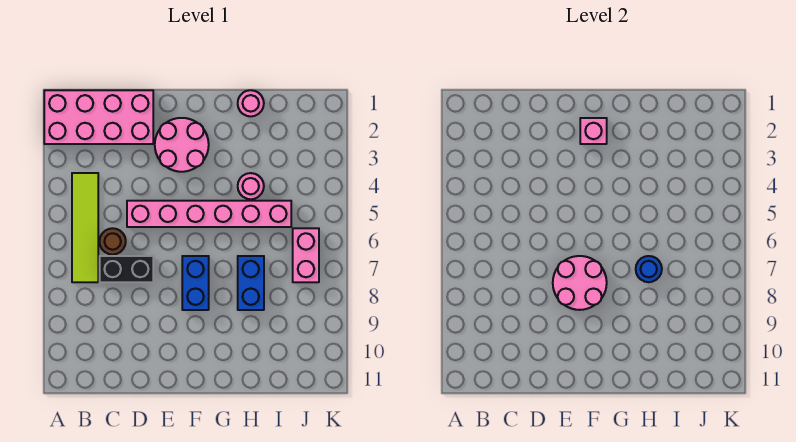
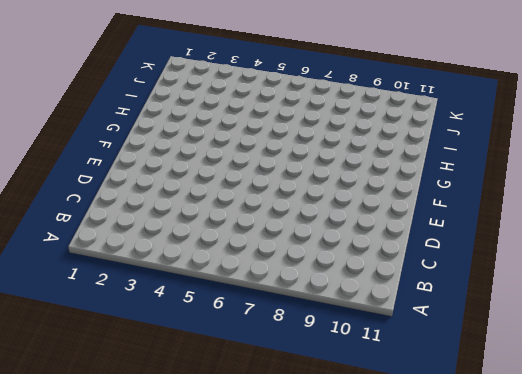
none -> pink 2x4 brick [44,90,153,144]
none -> lime 1x4 tile [72,173,98,282]
none -> brown 1x1 round brick [100,228,126,255]

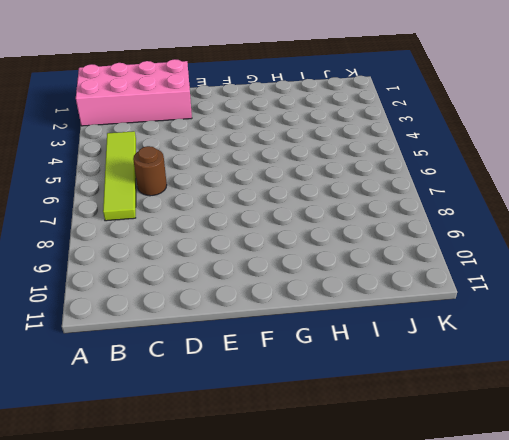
none -> black 1x2 brick [100,256,153,282]
none -> pink 1x6 brick [127,201,291,227]
none -> pink 2x2 round brick [155,118,209,172]

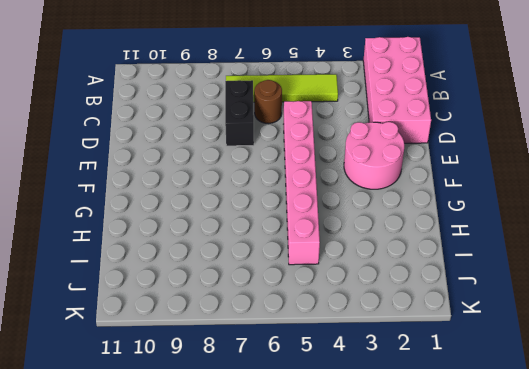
none -> blue 1x2 brick [182,256,209,310]
none -> pink 1x1 round brick [238,90,264,116]
none -> pink 1x1 round brick [238,173,264,199]

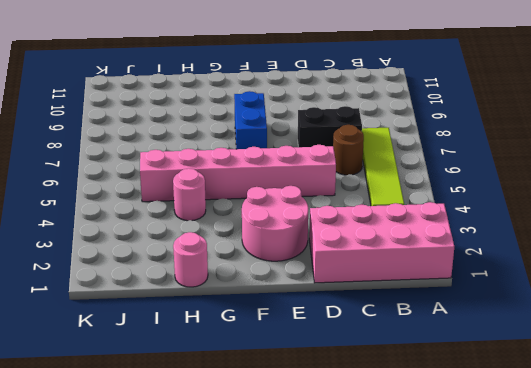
none -> blue 1x2 brick [238,256,264,310]
none -> pink 1x2 brick [293,228,319,282]
none -> pink 2x2 round brick [553,256,607,310]

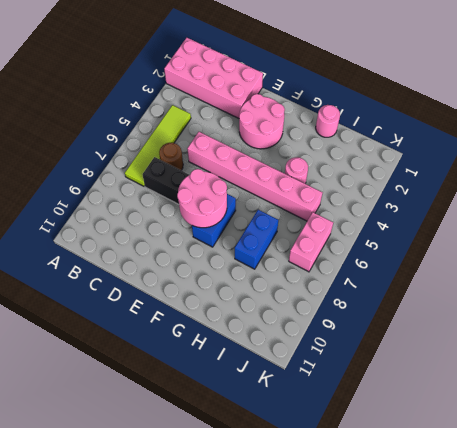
none -> pink 1x1 brick [580,118,607,144]
none -> blue 1x1 round brick [636,256,662,282]

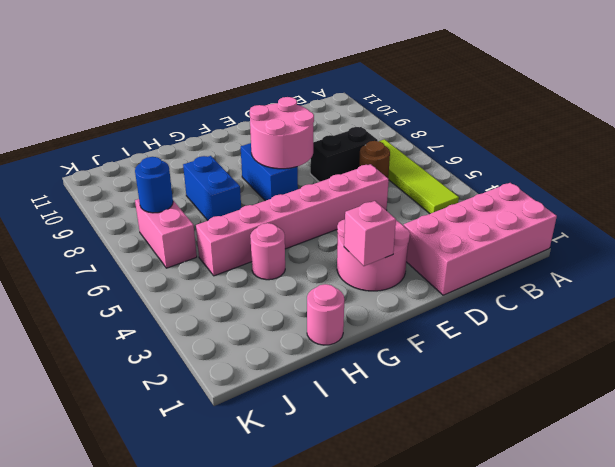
blue 1x1 round brick [135,157,173,213] -> blue 1x1 round brick moved to [636,256,662,282]

